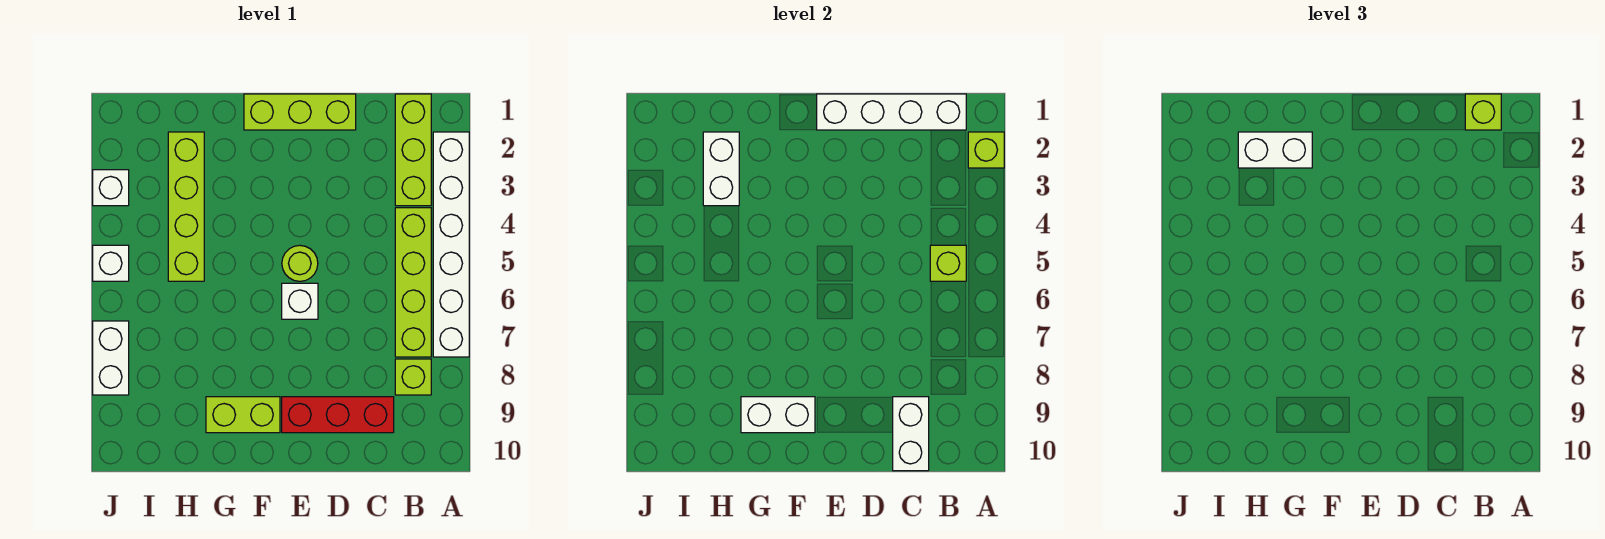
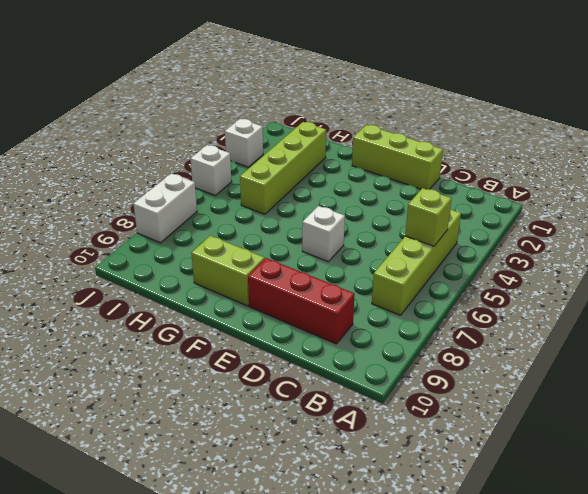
none -> white 1x6 brick [433,132,469,357]
none -> lime 1x3 brick [395,94,431,206]
none -> lime 1x1 brick [395,359,431,395]

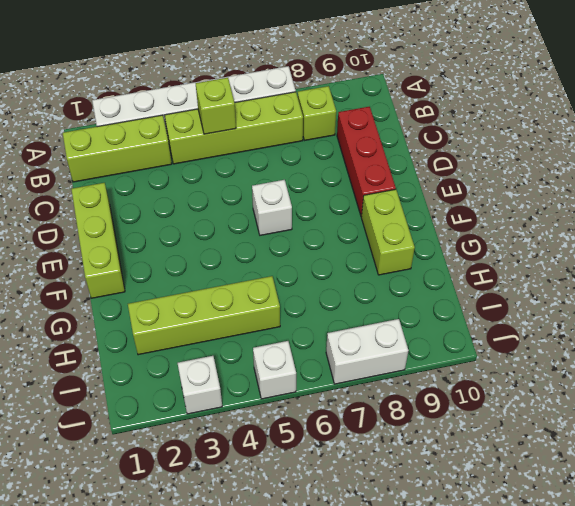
none -> lime 1x1 round brick [282,245,318,281]
none -> lime 1x1 brick [968,132,1004,168]
none -> white 1x4 brick [817,94,966,130]

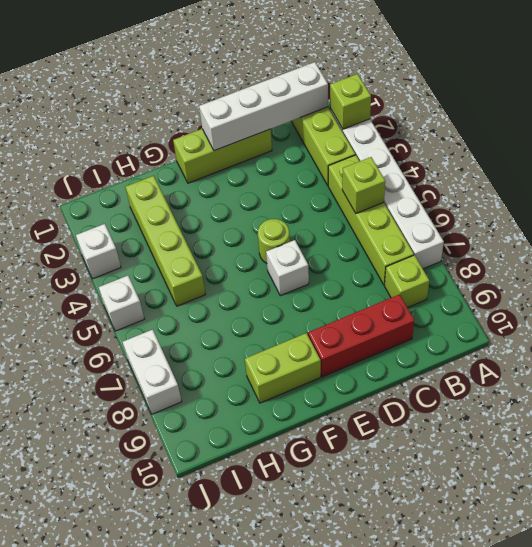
none -> white 1x2 brick [893,397,929,471]
none -> white 1x2 brick [741,397,815,433]
none -> white 1x2 brick [703,132,739,206]

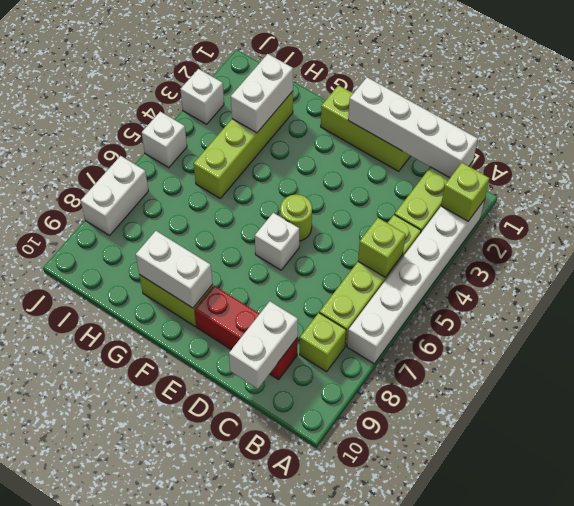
none -> lime 1x1 brick [1465,94,1501,130]
none -> white 1x2 brick [1238,132,1312,168]

